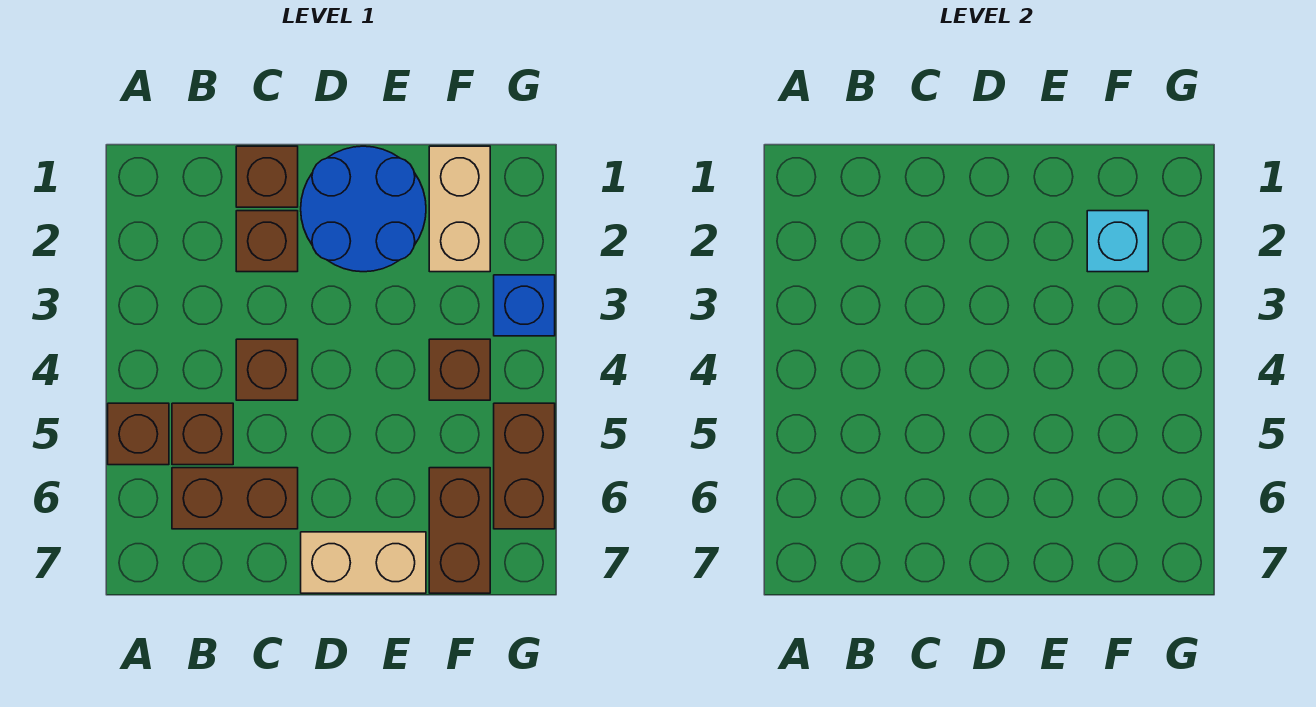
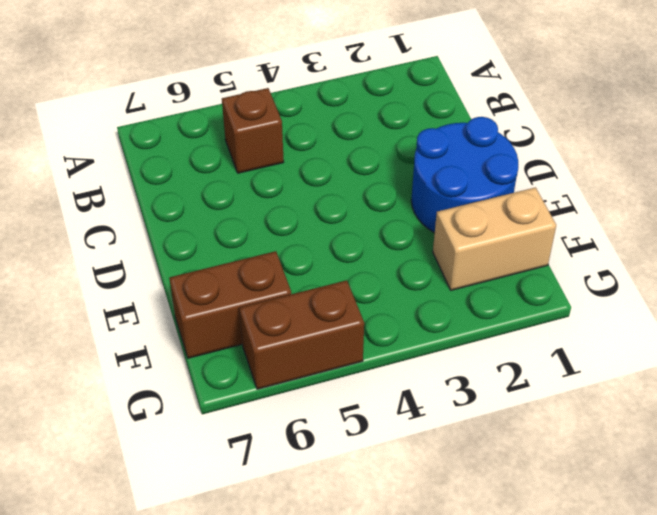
none -> brown 1x1 brick [108,403,169,465]
none -> brown 1x2 brick [172,468,298,529]
none -> brown 1x1 brick [236,146,298,207]

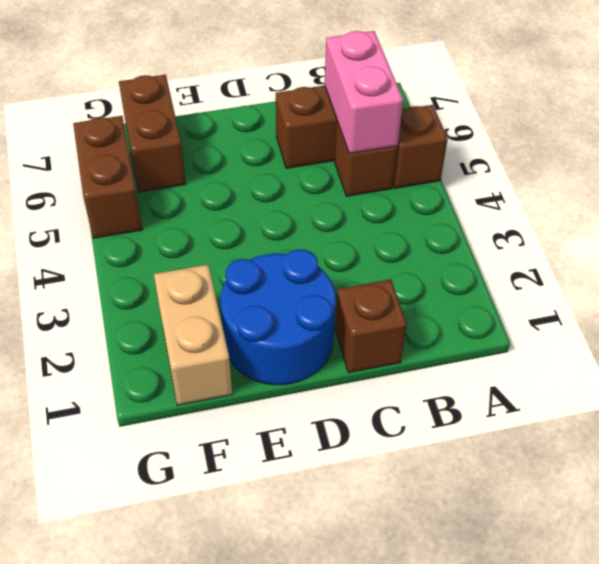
pink 1x2 brick [325,31,403,153] -> none
none -> brown 1x1 brick [236,211,298,272]
none -> brown 1x1 brick [236,339,298,400]
none -> tan 1x2 brick [301,532,426,593]

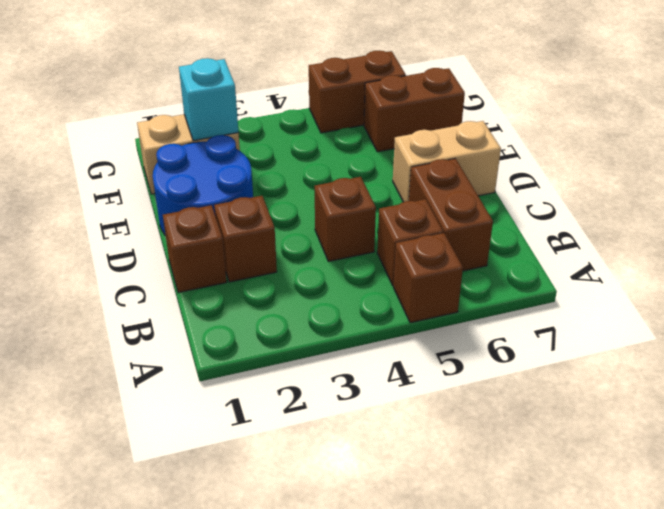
tan 1x2 brick [393,121,501,202] -> tan 1x2 brick turned to [301,532,426,593]
none -> brown 1x1 brick [429,339,490,400]
none -> blue 1x1 brick [494,275,555,336]

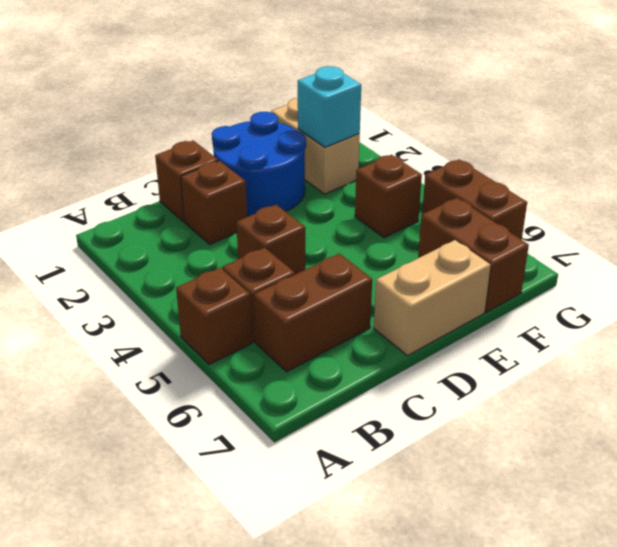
none -> blue 1x1 brick [494,275,555,336]

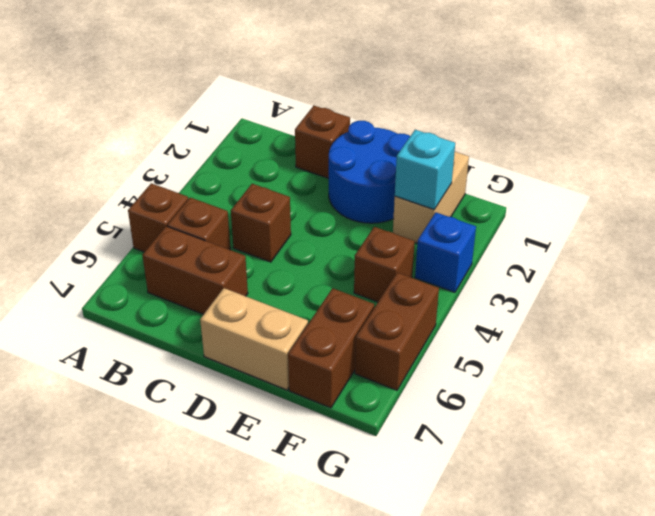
none -> brown 1x1 brick [236,211,298,272]

